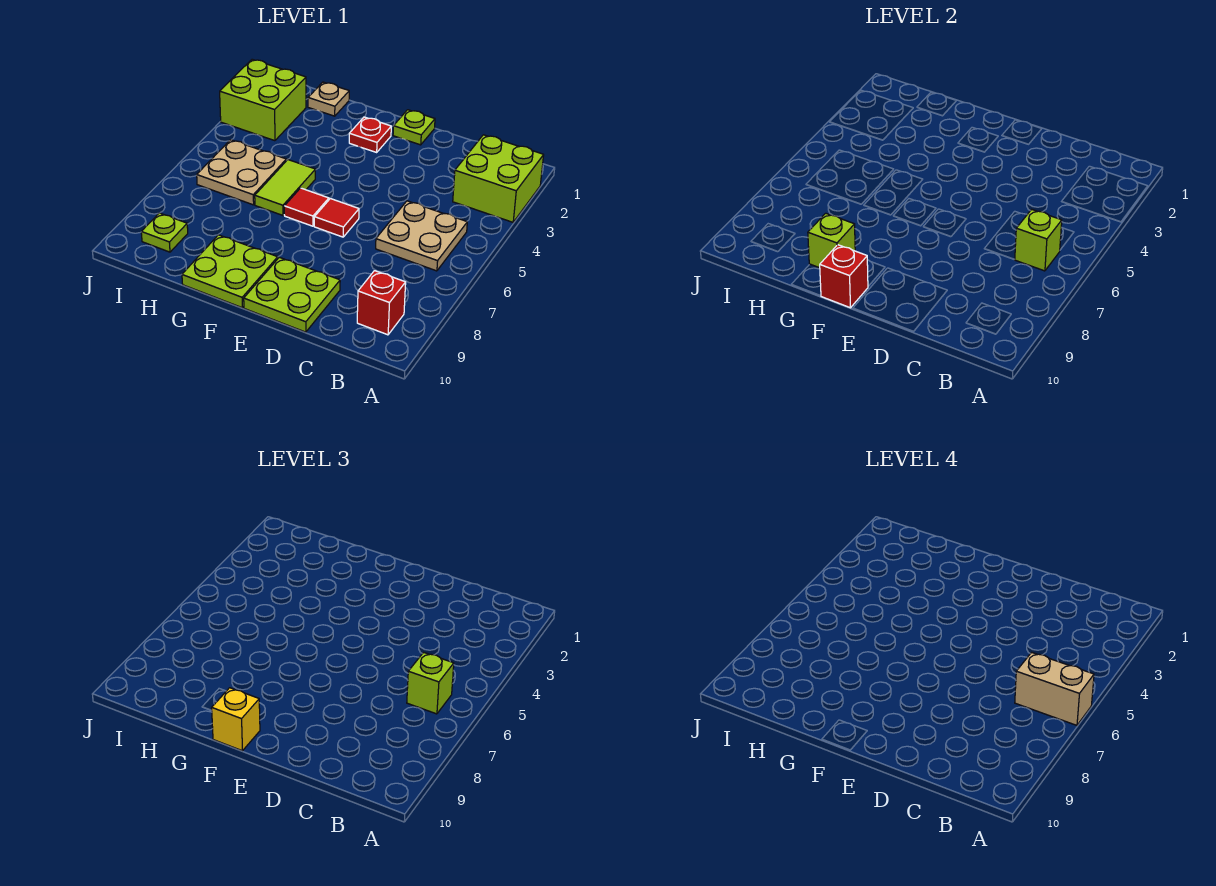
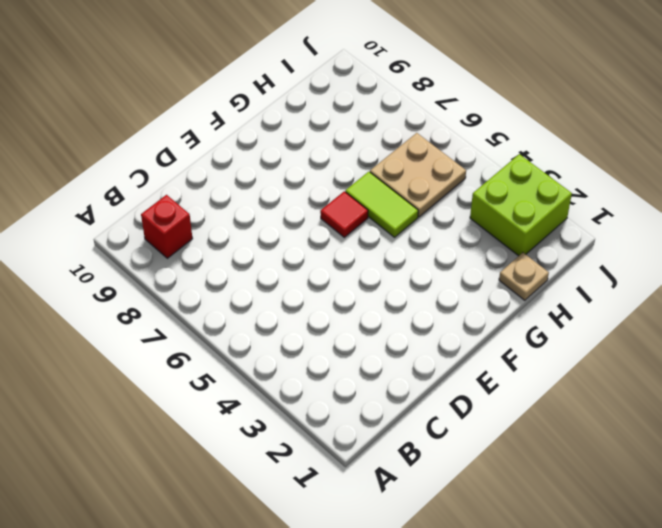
none -> lime 2x2 brick [453,135,544,222]
none -> tan 2x2 plate [376,201,467,271]
none -> lime 2x2 plate [244,257,340,332]

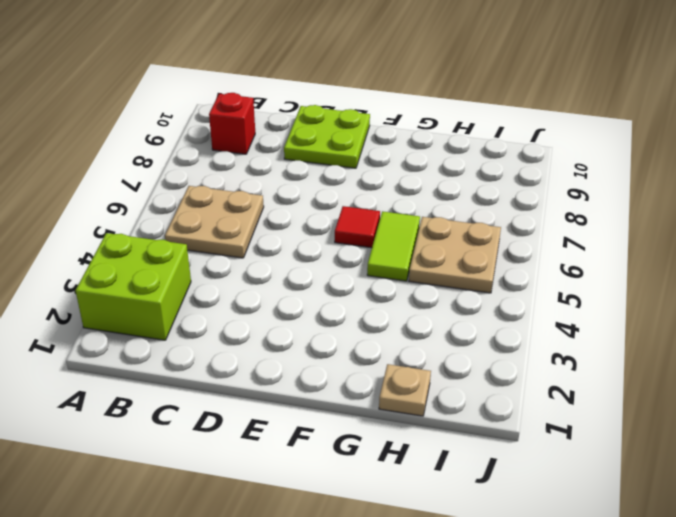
none -> lime 1x1 plate [393,110,435,145]
none -> red 1x1 tile [314,199,359,237]
none -> red 1x1 plate [349,117,391,152]

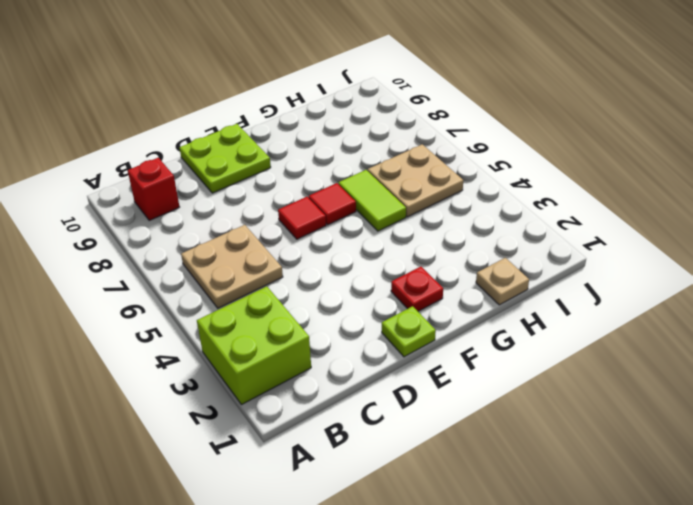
none -> lime 2x2 plate [182,235,278,308]
none -> lime 2x2 brick [220,59,306,141]
none -> lime 1x1 plate [141,213,188,252]

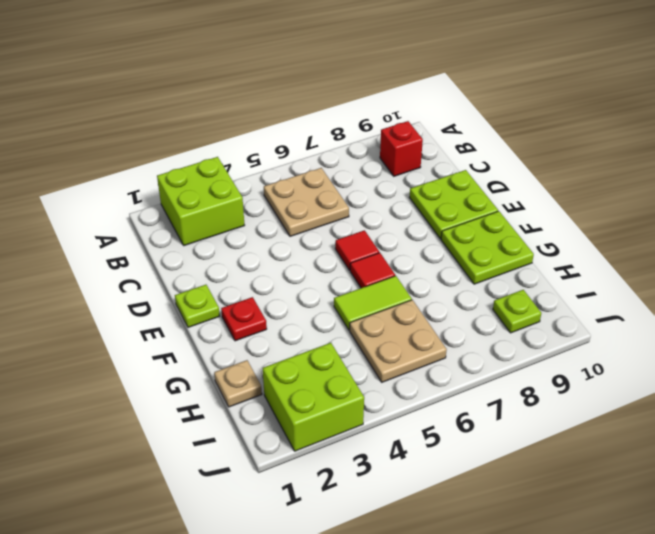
none -> lime 1x1 brick [1015,209,1062,271]
none -> red 1x1 brick [820,245,868,308]
none -> lime 1x1 brick [808,213,855,268]

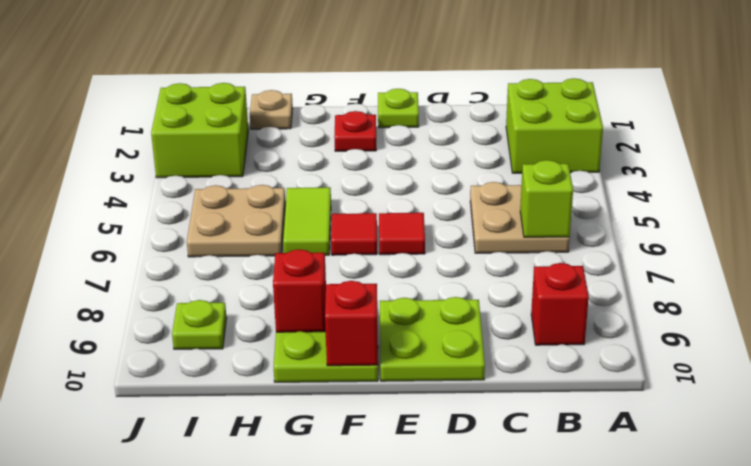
red 1x1 brick [273,249,326,332] -> lime 1x1 brick [808,213,855,268]
none -> lime 1x1 brick [407,652,454,714]
none -> yellow 1x1 brick [211,688,260,751]
none -> tan 1x2 brick [1015,652,1094,725]

